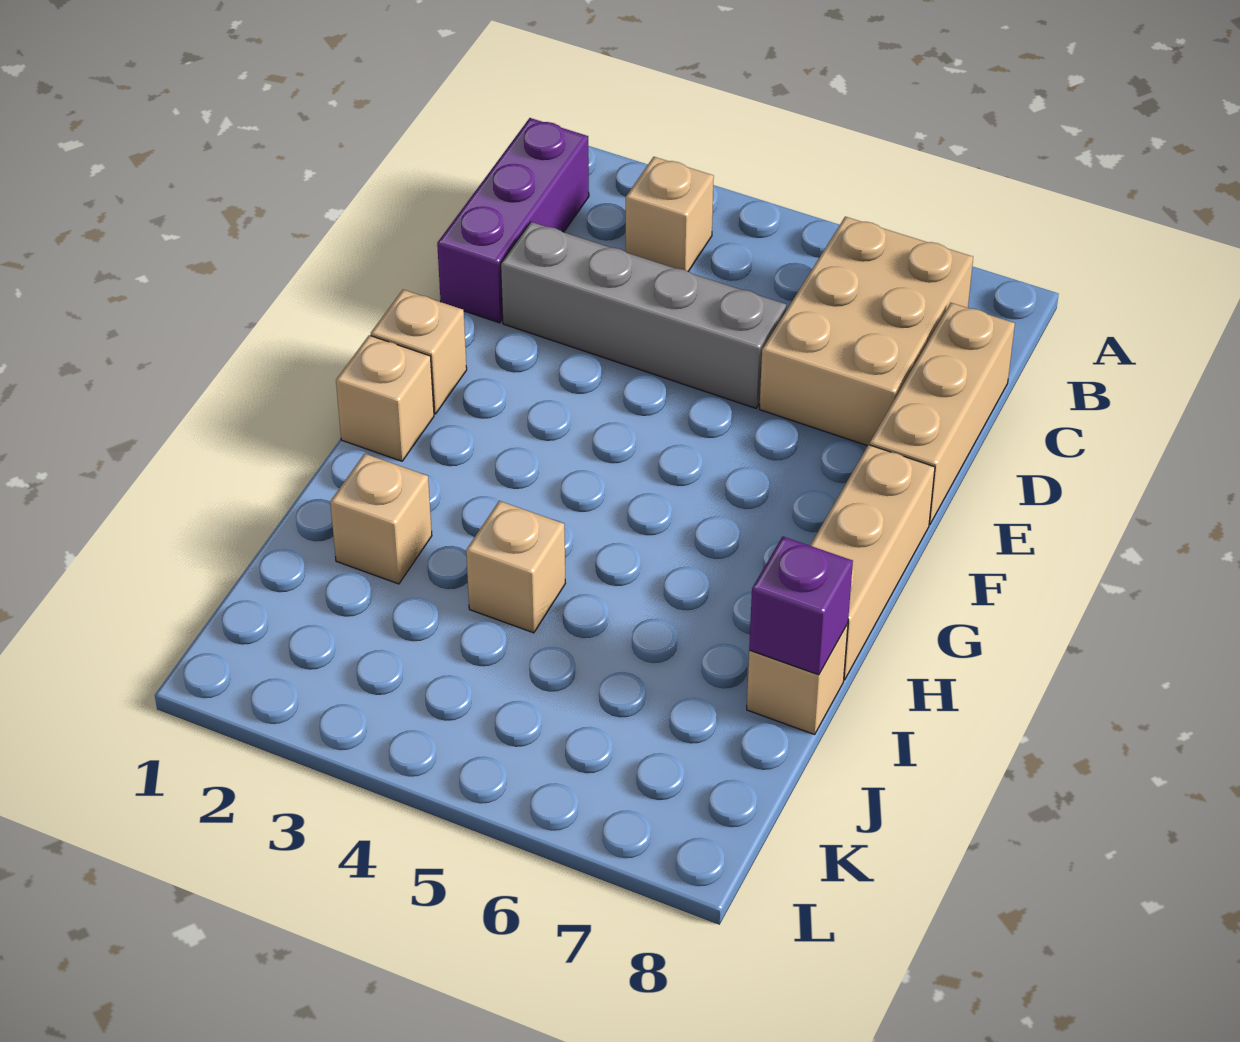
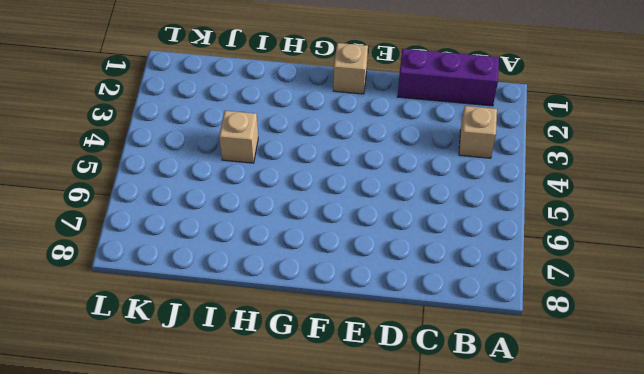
none -> tan 2x3 brick [760,217,973,446]
none -> tan 1x3 brick [870,303,1015,524]
none -> grey 1x4 brick [501,222,786,408]

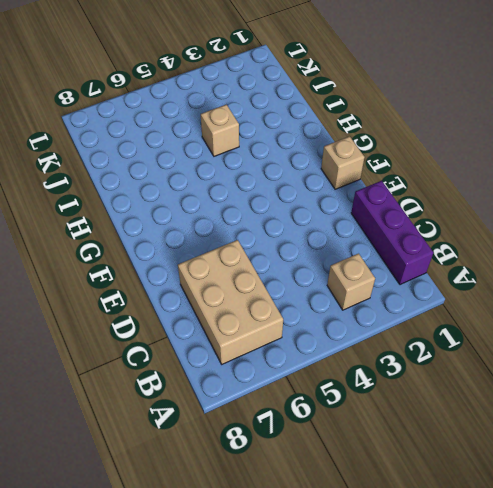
none -> tan 1x3 brick [870,303,1015,524]
none -> grey 1x4 brick [501,222,786,408]
none -> tan 1x3 brick [810,445,935,680]

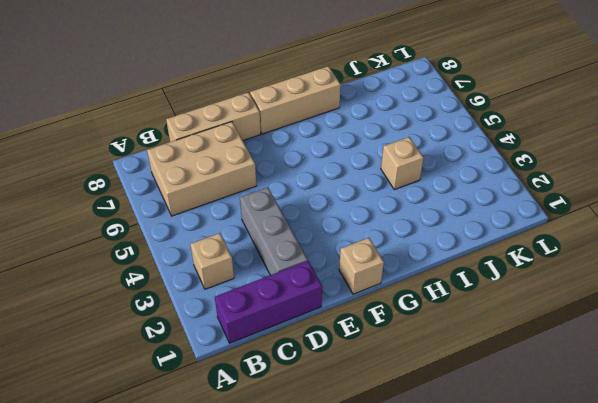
grey 1x3 brick [240,187,308,275] -> grey 1x4 brick [501,222,786,408]
none -> tan 1x1 brick [336,335,434,461]
none -> tan 1x1 brick [330,454,432,584]
none -> tan 1x1 brick [747,624,848,734]

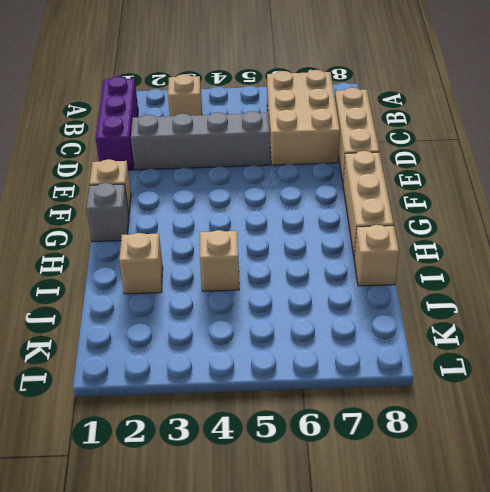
grey 1x1 brick [86,183,129,242] -> tan 1x1 brick [336,335,434,461]
none -> purple 1x1 brick [749,537,853,675]

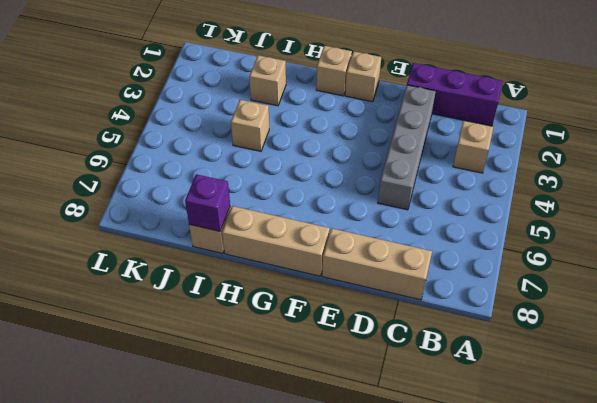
none -> tan 2x3 brick [760,217,973,446]

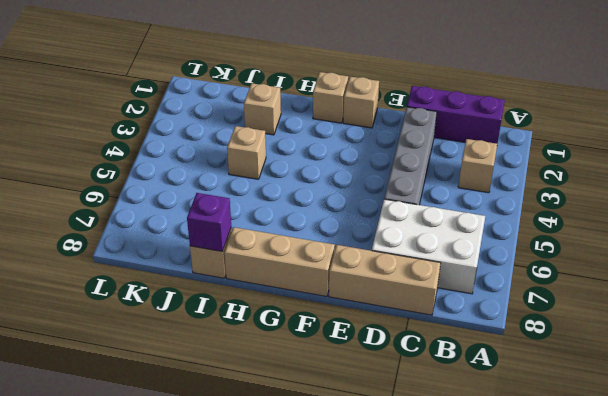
white 2x3 brick [372,199,485,294] -> tan 2x3 brick [760,217,973,446]

